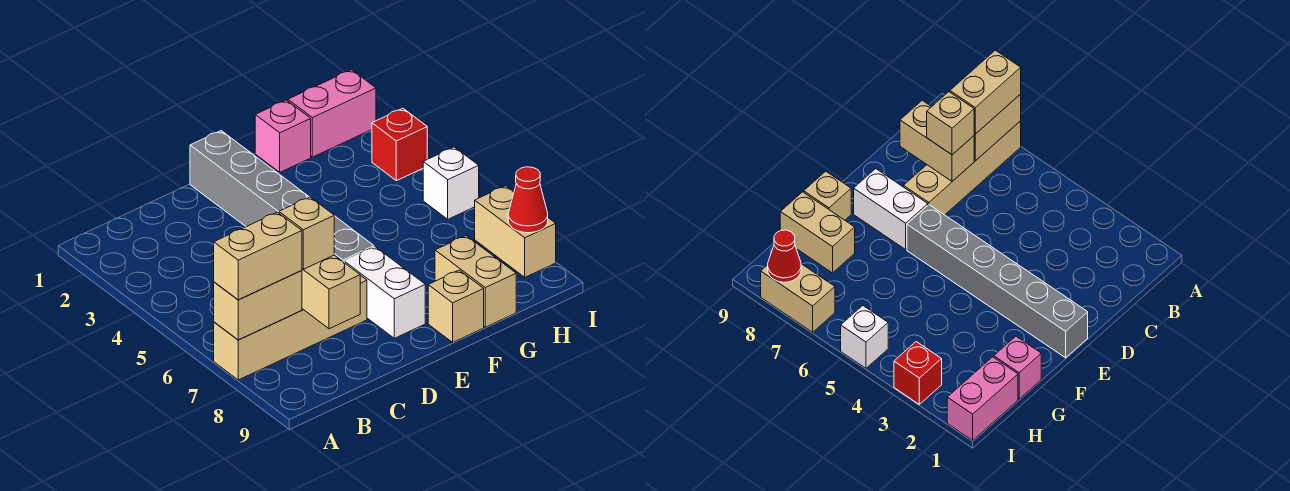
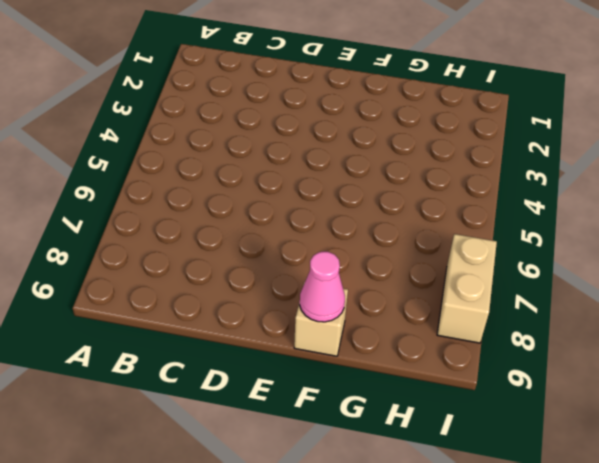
pink 1x1 cone [300,252,345,322] -> none
none -> tan 1x4 brick [214,275,367,380]
none -> grey 1x6 brick [190,131,374,262]
none -> white 1x2 brick [344,247,425,338]

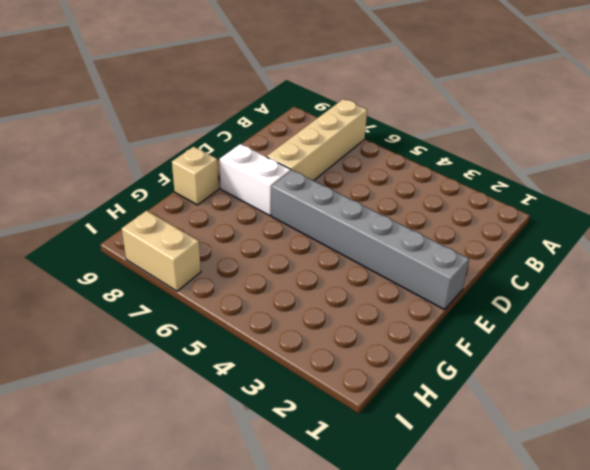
none -> pink 1x1 brick [255,100,311,172]
none -> tan 1x2 brick [435,236,516,327]
none -> pink 1x2 brick [288,70,376,157]

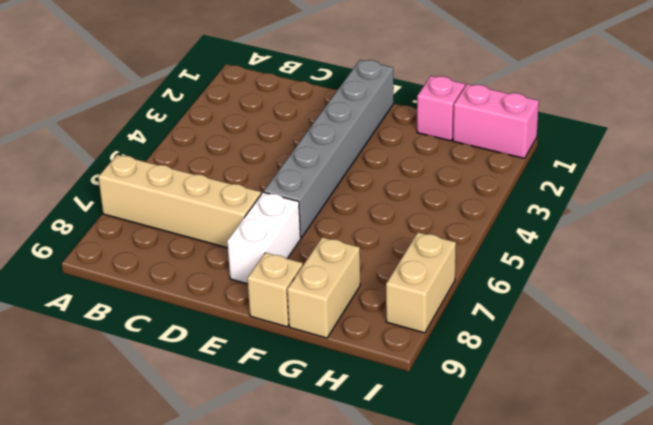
none -> red 1x1 brick [372,108,427,181]
none -> white 1x1 brick [423,147,479,219]
none -> tan 1x2 brick [214,271,302,340]

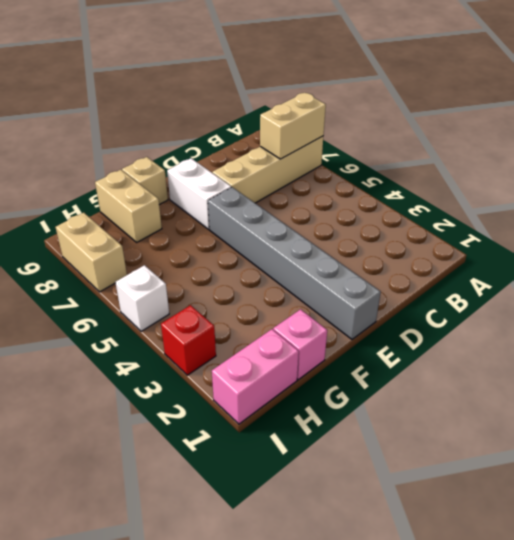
none -> tan 1x2 brick [302,255,360,329]
none -> red 1x1 cone [508,167,548,233]
none -> tan 1x2 brick [214,212,302,300]

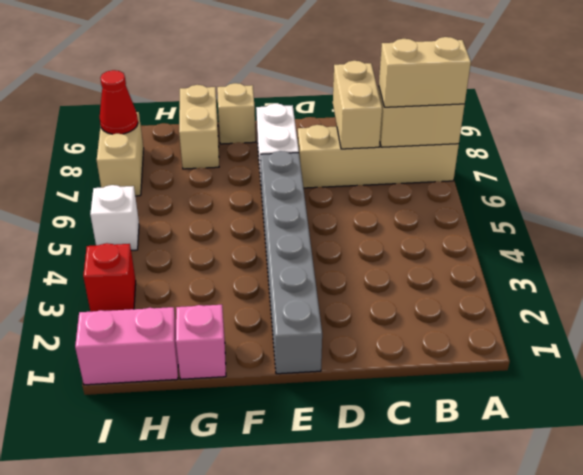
none -> tan 1x1 brick [279,197,334,269]

